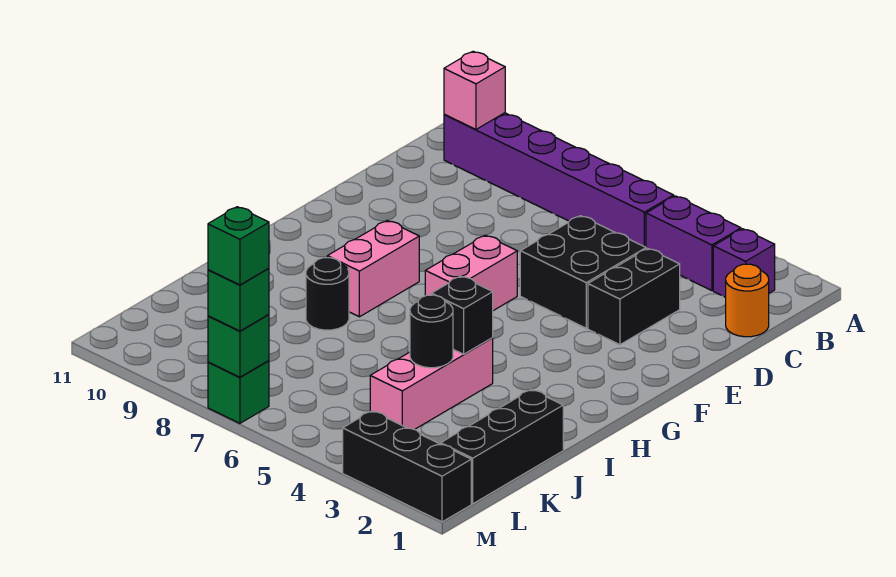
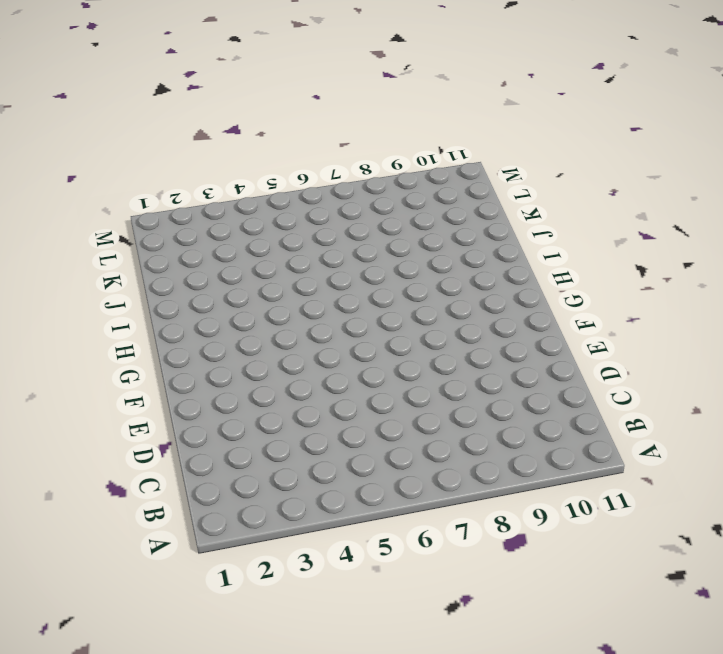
none -> purple 1x1 brick [713,229,775,297]
none -> purple 1x2 brick [646,196,741,291]
none -> purple 1x6 brick [444,113,674,247]

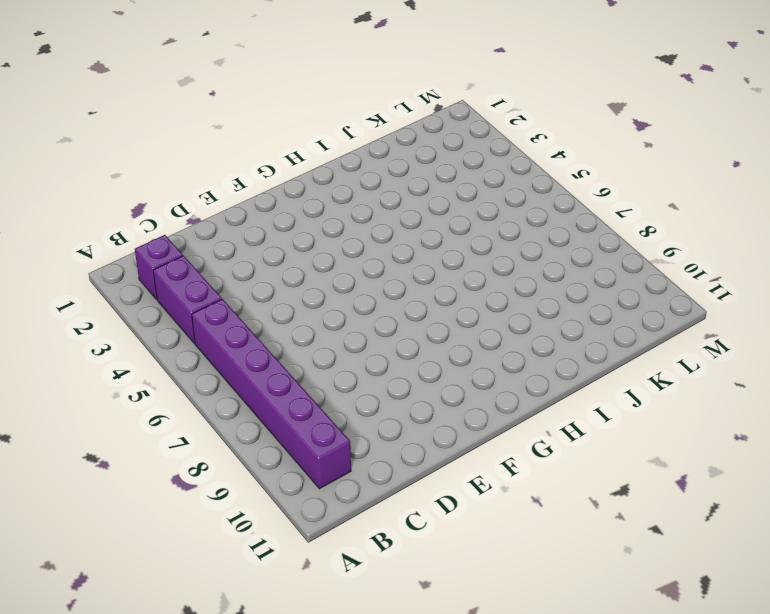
none -> orange 1x1 round brick [726,264,769,337]
none -> black 1x2 brick [588,248,680,345]
none -> black 2x2 brick [520,216,646,328]

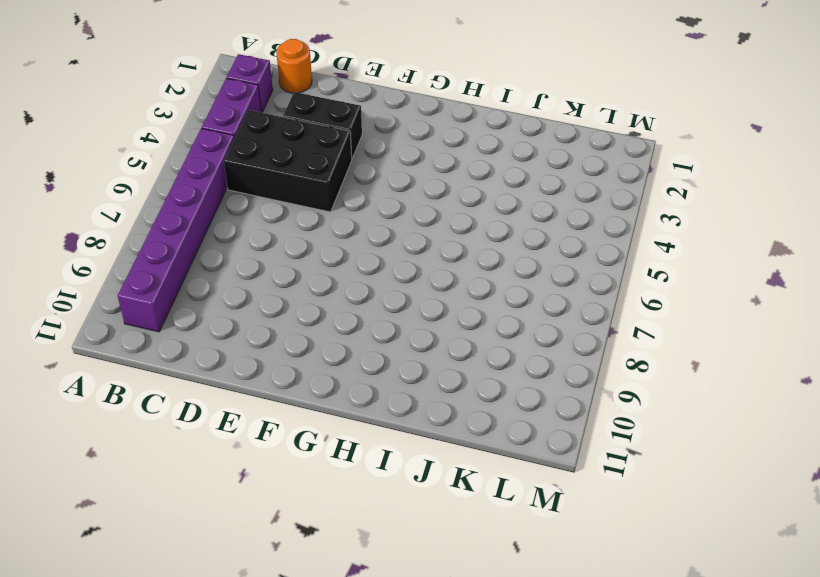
black 2x3 brick [224,110,352,212] -> black 2x2 brick [520,216,646,328]
none -> pink 1x2 brick [425,235,517,311]
none -> pink 1x2 brick [327,220,419,317]
none -> pink 1x3 brick [370,338,493,430]

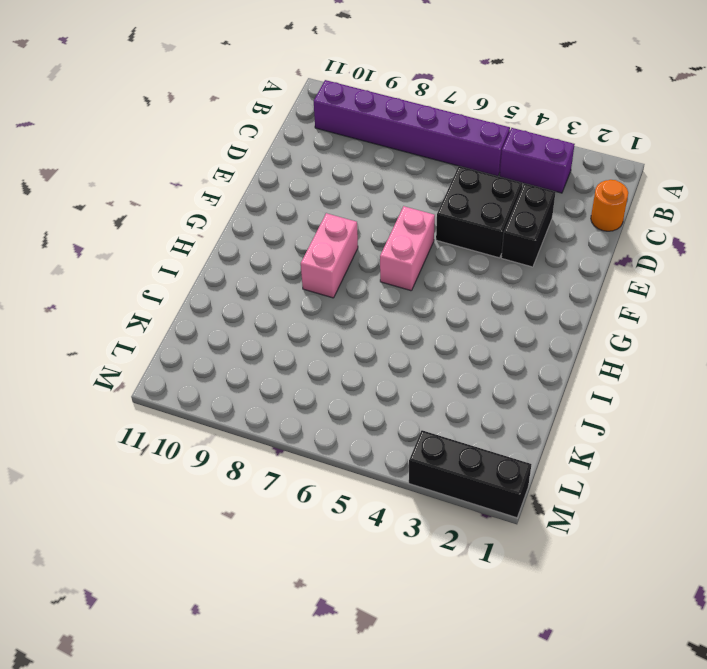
none -> purple 1x1 brick [713,229,775,297]
none -> pink 1x3 brick [370,338,493,430]
none -> black 1x1 round brick [306,258,349,330]

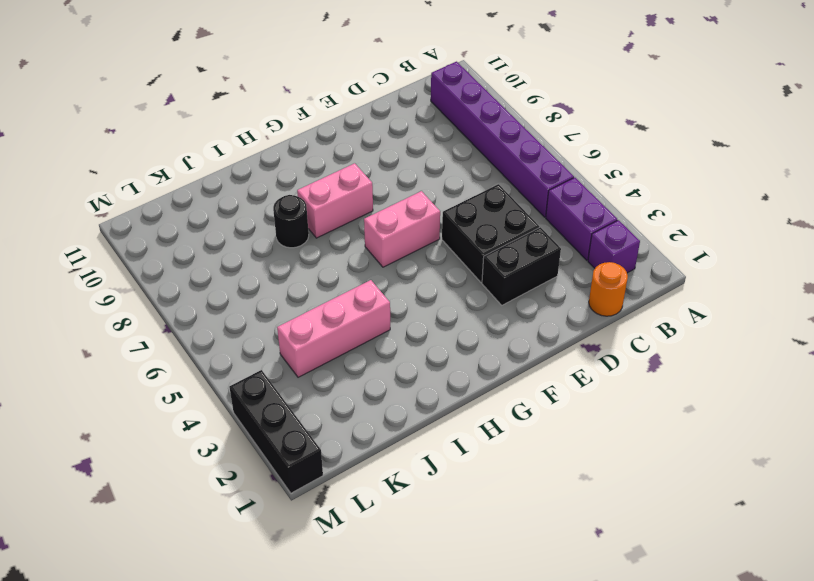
none -> black 1x3 brick [441,389,563,504]
none -> green 1x1 brick [208,361,269,423]
none -> pink 1x1 brick [444,51,505,129]

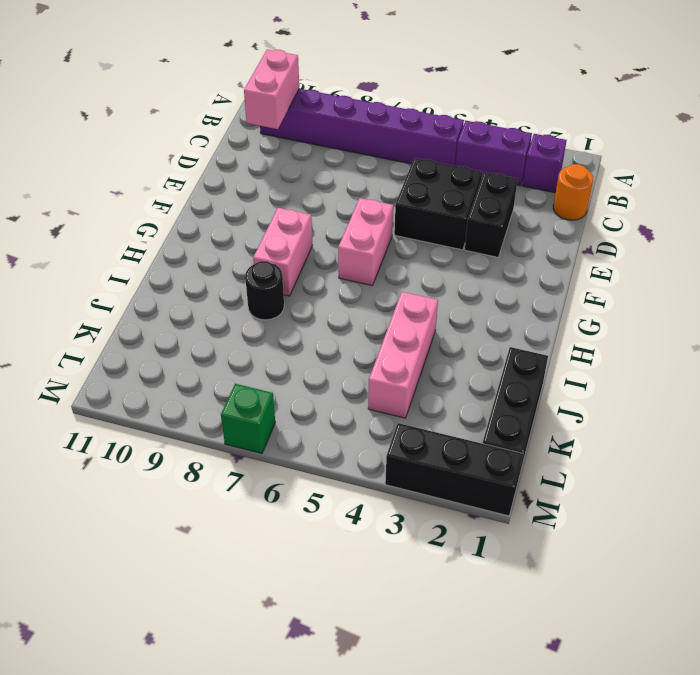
pink 1x2 brick [244,49,299,129] -> pink 1x1 brick [444,51,505,129]
none -> black 1x1 brick [432,276,493,354]
none -> black 1x1 round brick [410,295,453,368]
none -> green 1x1 brick [208,314,269,377]

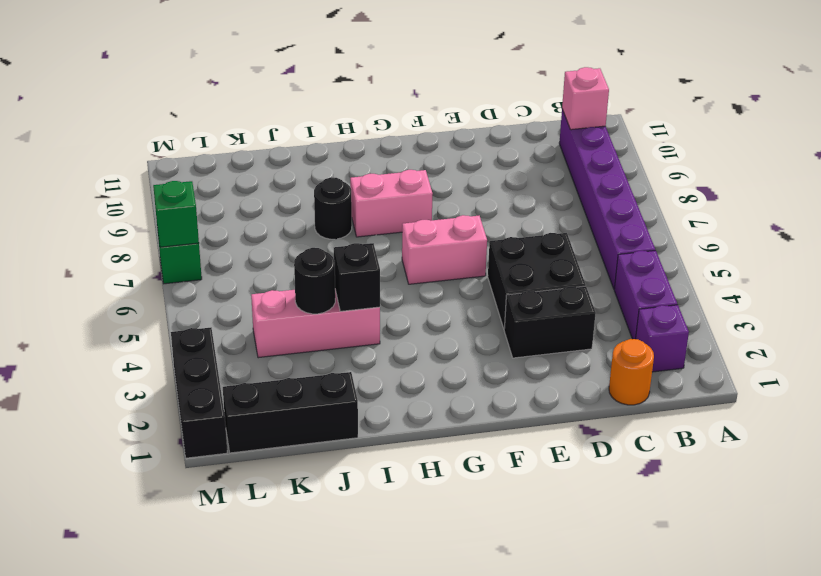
none -> green 1x1 brick [208,268,269,331]
none -> green 1x1 brick [208,207,269,285]

